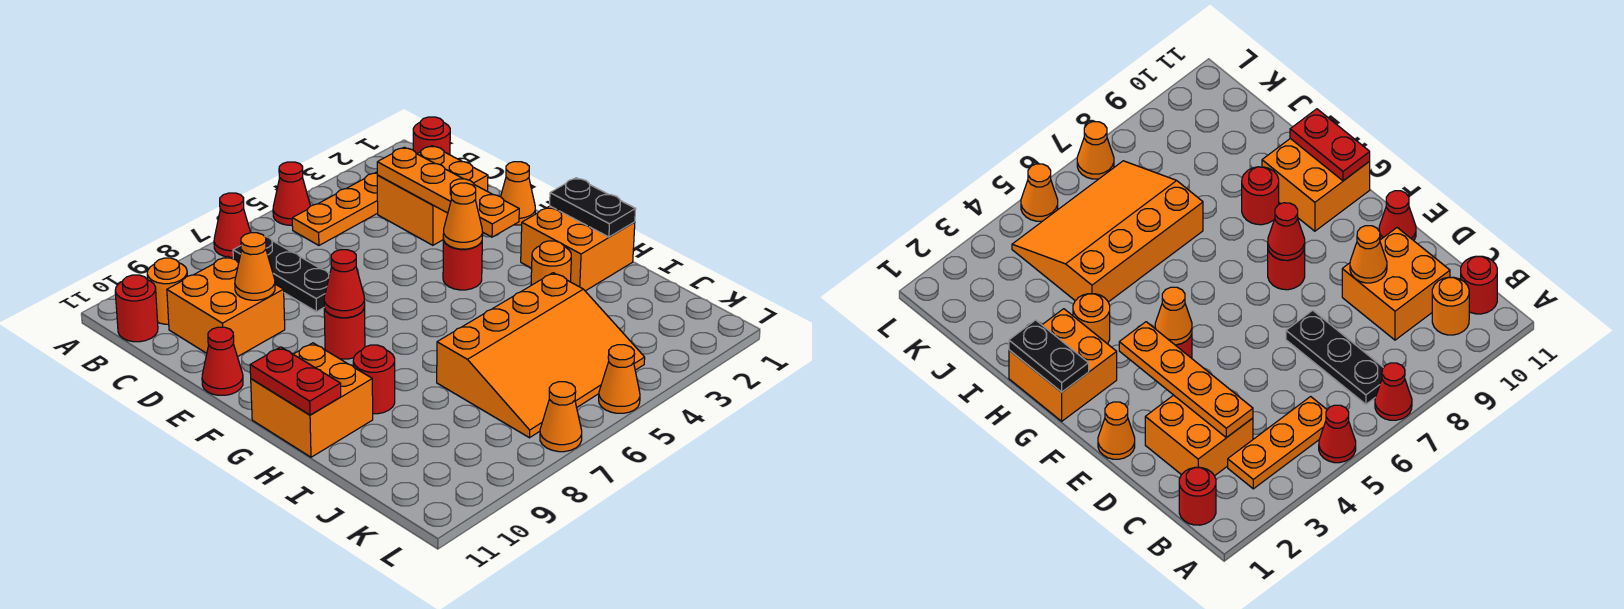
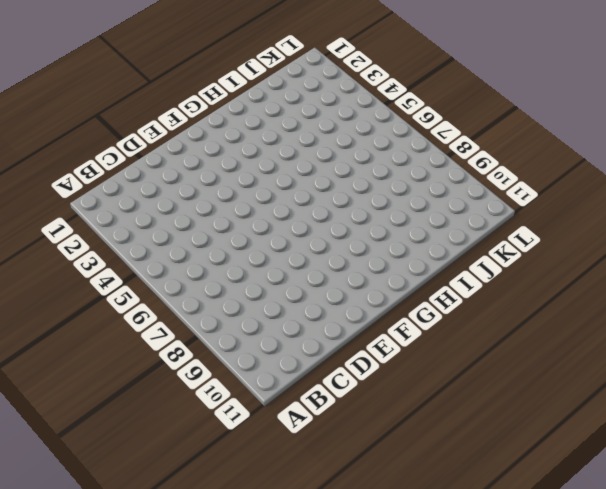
none -> red 1x1 cone [273,162,310,225]
none -> red 1x1 cone [214,193,251,257]
none -> red 1x1 round brick [413,117,450,155]

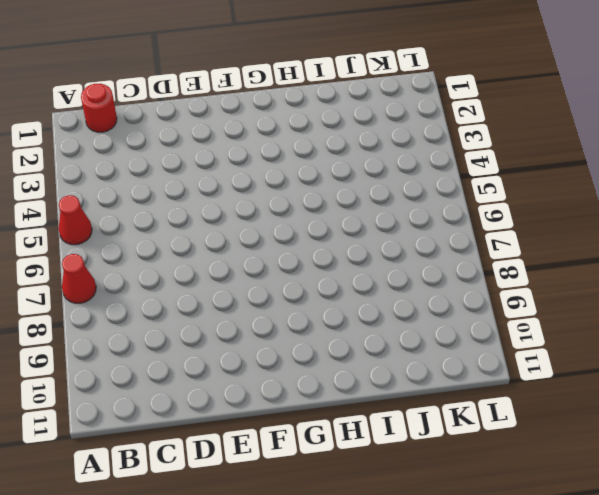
none -> orange 1x3 plate [292,172,378,245]
none -> black 1x3 plate [233,236,330,312]
none -> orange 1x1 round brick [147,258,187,324]

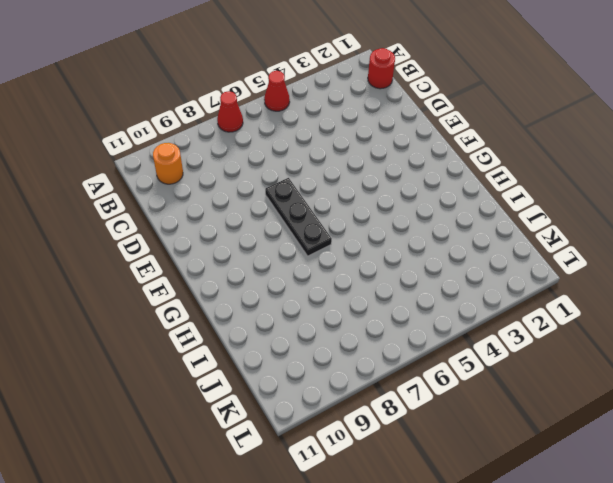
black 1x3 plate [265,178,332,256] -> black 1x3 plate moved to [233,236,330,312]
none -> orange 1x3 plate [292,172,378,245]
none -> red 1x1 round brick [115,275,158,342]
none -> orange 2x2 brick [377,146,488,245]

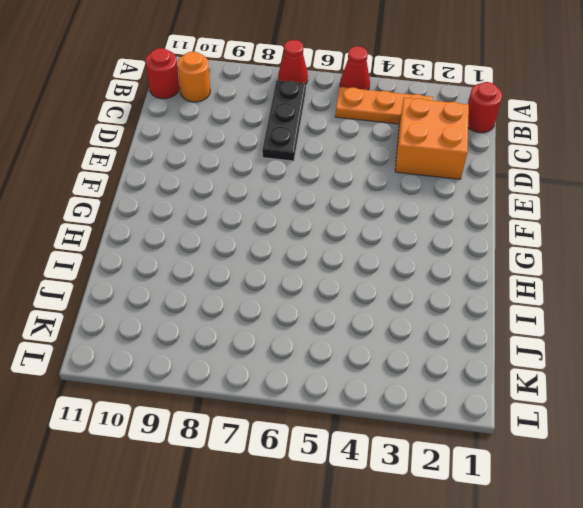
none -> orange 2x2 brick [167,256,285,357]
none -> orange 1x1 cone [501,162,535,225]
none -> red 1x1 cone [202,327,243,395]

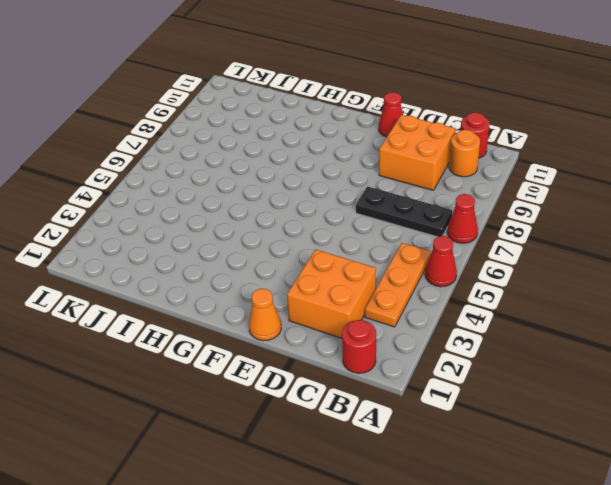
none -> red 1x1 round brick [443,239,482,290]
none -> red 1x1 round brick [324,307,365,359]
none -> orange 2x2 brick [521,206,635,291]

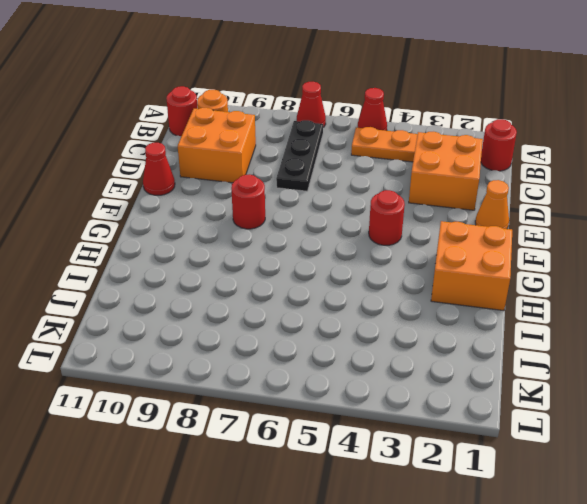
none -> orange 2x2 brick [251,343,373,457]
none -> orange 1x1 round brick [531,241,571,285]
none -> red 1x1 round brick [353,345,395,414]

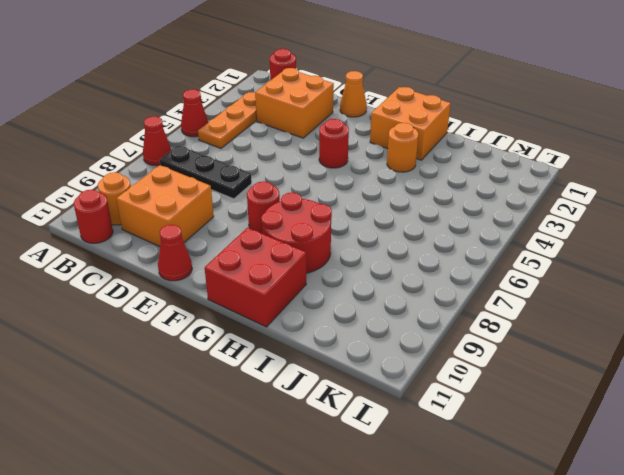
red 2x2 round brick [261,193,332,273] -> red 1x1 round brick [353,345,395,414]
red 2x2 brick [205,228,306,327] -> orange 2x2 brick [251,343,373,457]
none -> orange 3x4 slope [437,273,645,438]
none -> orange 1x1 cone [599,345,640,413]
none -> orange 1x1 cone [540,382,582,452]

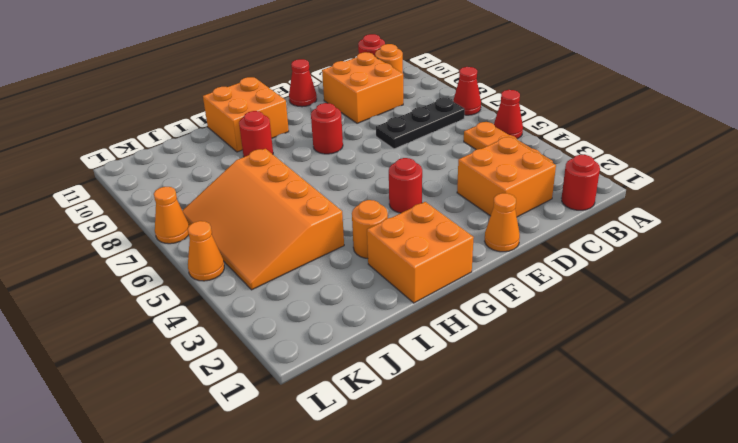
none -> orange 1x4 plate [377,147,519,237]
none -> orange 1x1 cone [235,233,275,300]
none -> orange 1x1 cone [443,183,483,249]

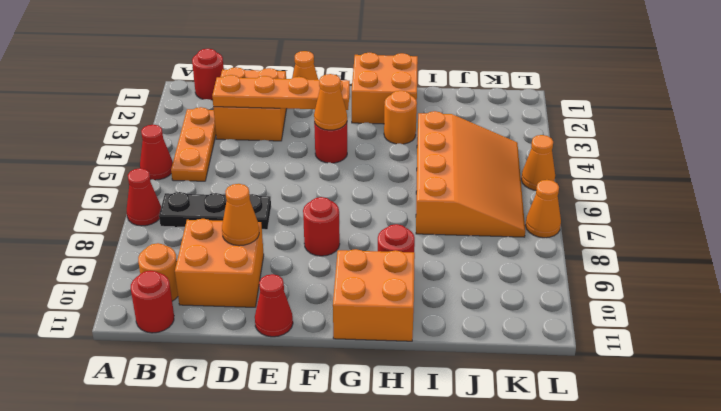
none -> red 1x1 cone [324,250,365,318]
none -> black 1x2 plate [550,178,636,237]
none -> red 1x2 plate [250,347,341,415]

